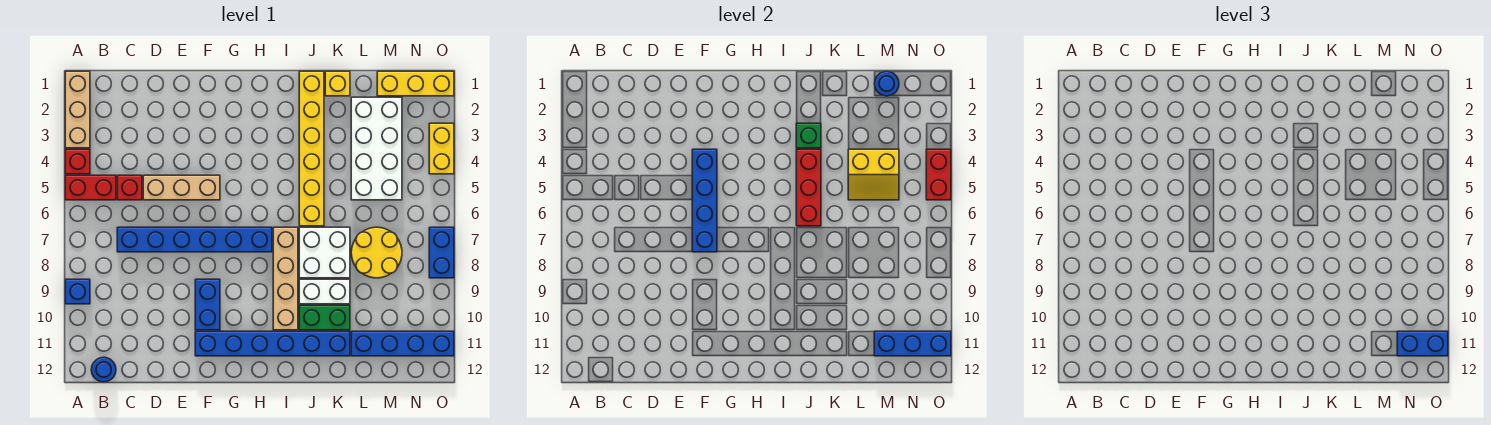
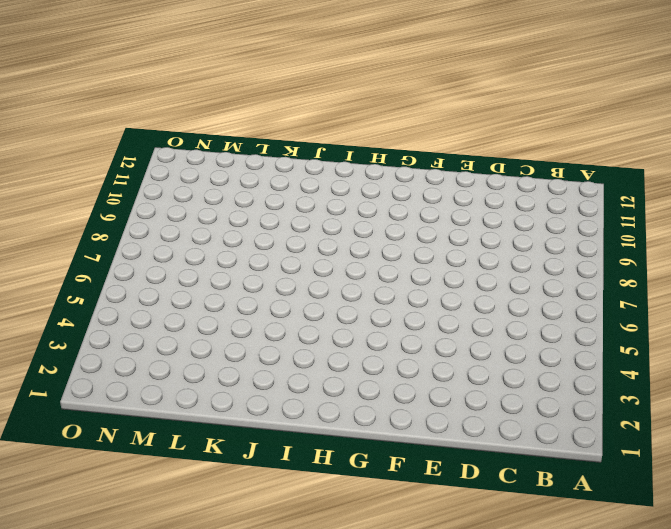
none -> tan 1x3 brick [65,71,90,148]
none -> red 1x1 brick [65,149,90,174]
none -> red 1x2 brick [65,175,116,200]
none -> blue 1x1 brick [65,279,90,304]

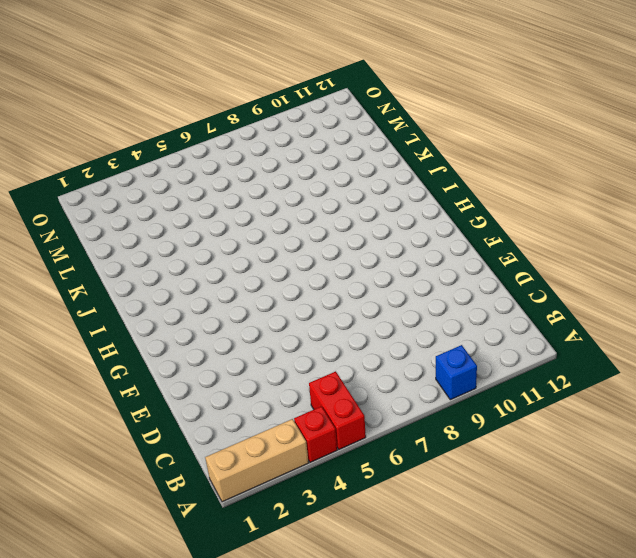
none -> blue 1x1 round brick [91,357,116,382]
none -> red 1x1 brick [117,175,142,200]
none -> blue 1x6 brick [117,227,272,252]
none -> tan 1x3 brick [143,175,220,200]

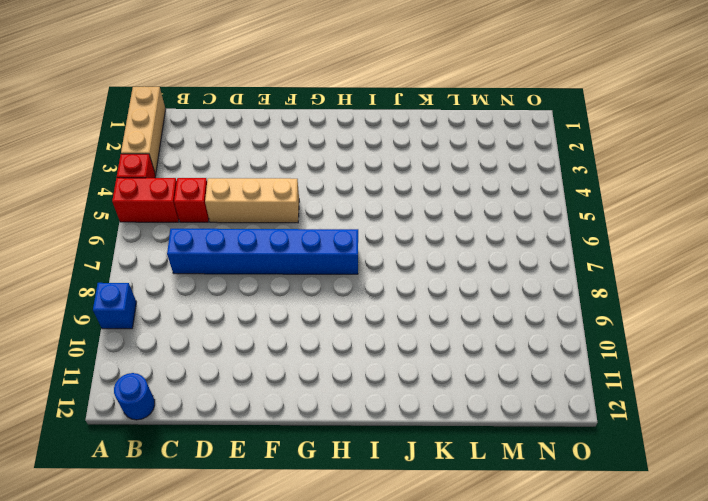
none -> blue 1x2 brick [195,279,220,330]
none -> blue 1x6 brick [195,331,350,356]
none -> tan 1x4 brick [273,227,298,330]
none -> yellow 1x6 brick [299,71,324,226]

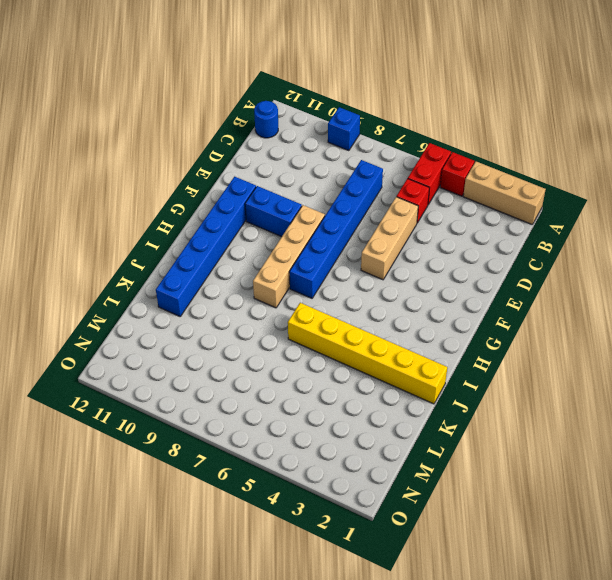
tan 1x4 brick [253,205,325,308] -> tan 1x4 brick turned to [273,227,298,330]
none -> white 2x2 brick [299,227,350,278]
none -> white 1x2 brick [299,279,350,304]
none -> green 1x2 brick [299,305,350,330]
none -> yellow 1x1 brick [325,71,350,96]

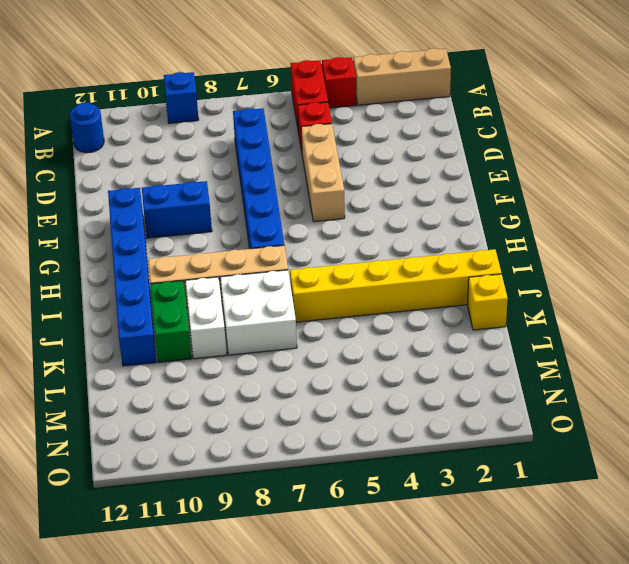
none -> white 2x4 brick [351,97,402,200]
none -> yellow 2x2 round brick [351,227,402,278]
none -> blue 1x4 brick [351,331,454,356]
none -> yellow 1x3 brick [377,71,454,96]

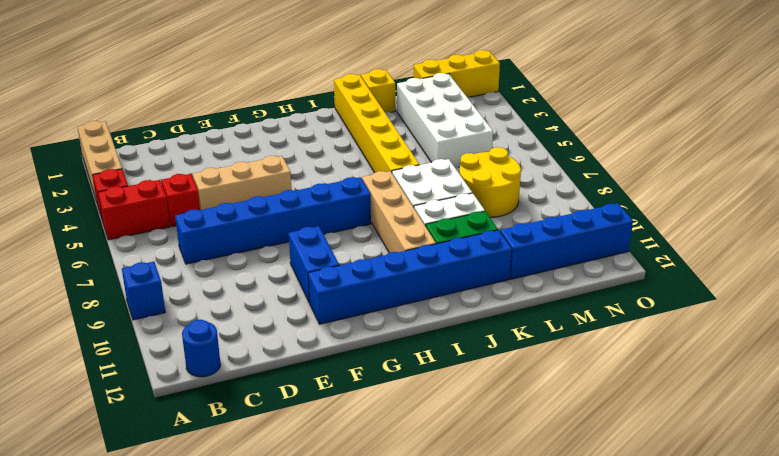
none -> yellow 1x2 brick [429,123,454,174]
none -> blue 1x2 brick [429,227,454,278]
none -> blue 1x4 brick [692,149,717,252]
none -> green 1x1 brick [796,123,821,148]

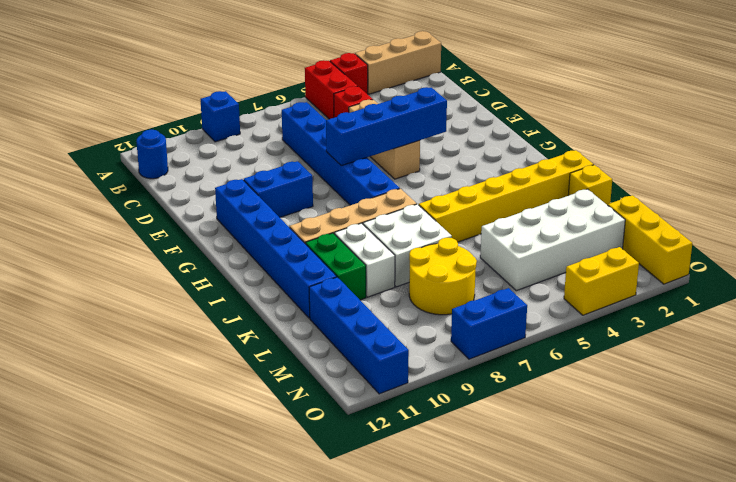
none -> green 1x1 brick [796,123,821,148]
none -> red 1x3 brick [796,149,821,226]
none -> yellow 2x2 slope [848,149,899,200]
none -> blue 1x1 round brick [874,71,899,96]

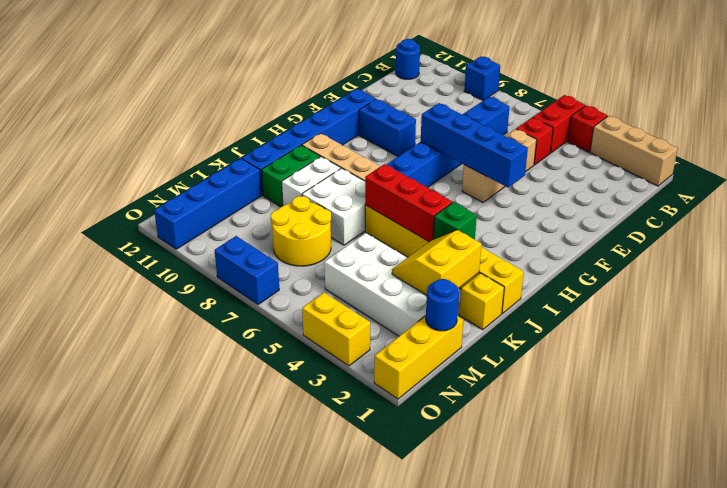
yellow 2x2 slope [392,230,481,295] -> yellow 2x2 slope moved to [848,149,899,200]
none -> blue 1x3 brick [874,331,951,356]
none -> red 1x2 brick [926,149,951,200]
none -> blue 1x2 brick [1397,331,1448,356]

